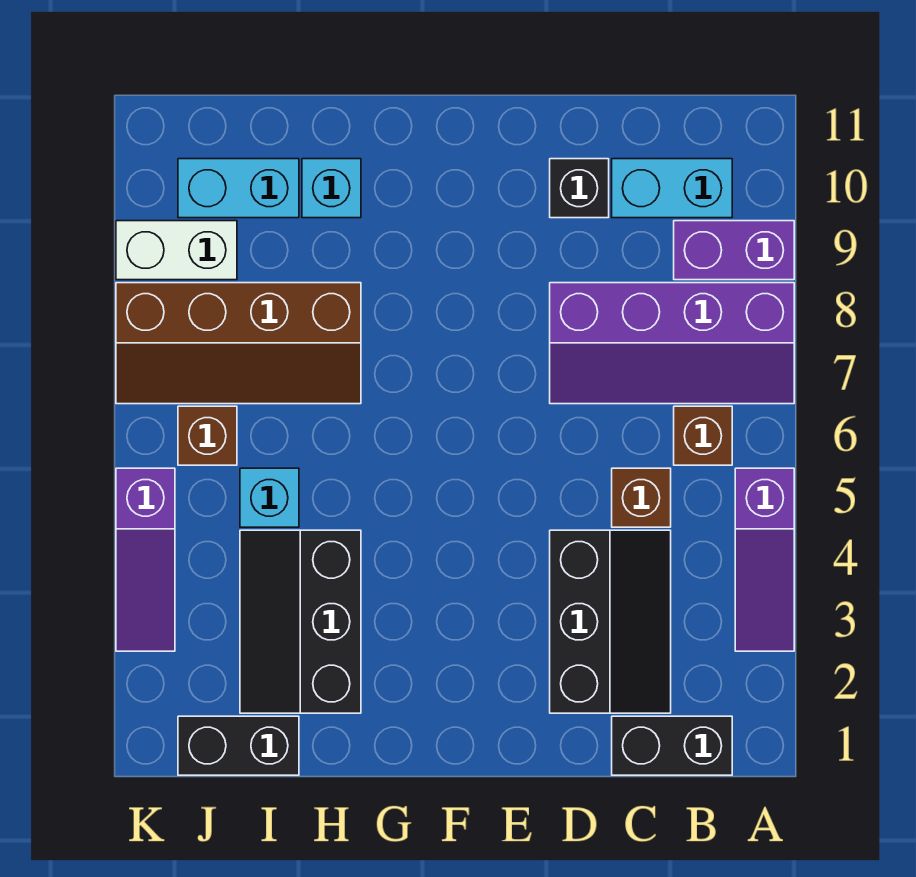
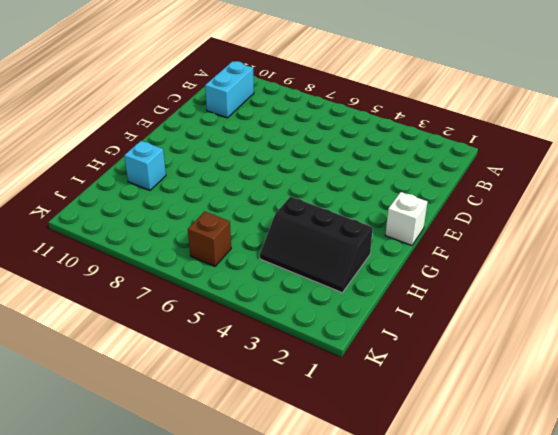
white 1x1 brick [385,192,428,245] -> none
none -> purple 1x3 slope [735,468,794,651]
none -> purple 2x4 slope [550,283,794,404]
none -> purple 1x2 brick [674,221,794,280]

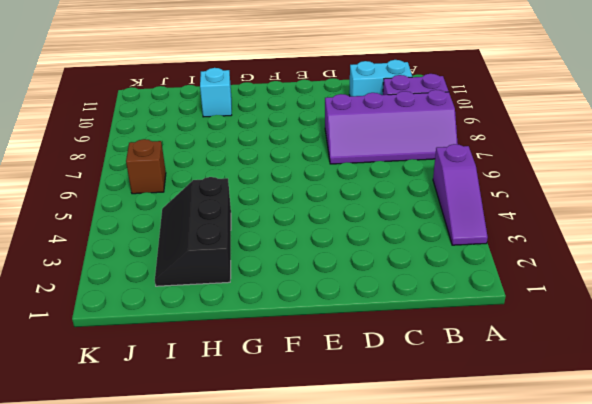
none -> black 1x2 brick [612,716,732,775]
none -> brown 1x1 brick [674,406,732,465]
none -> black 2x3 slope [550,530,671,713]

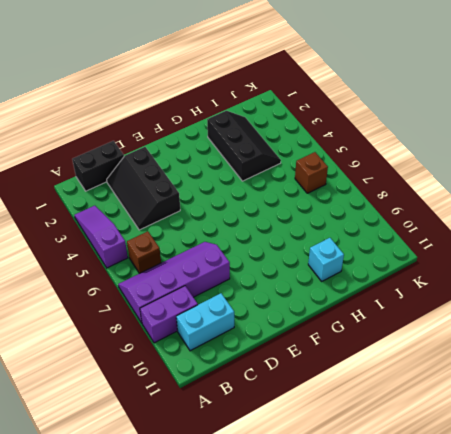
none -> brown 1x1 brick [612,468,671,527]
none -> black 1x1 brick [550,159,609,218]
none -> brown 2x4 slope [116,283,361,404]

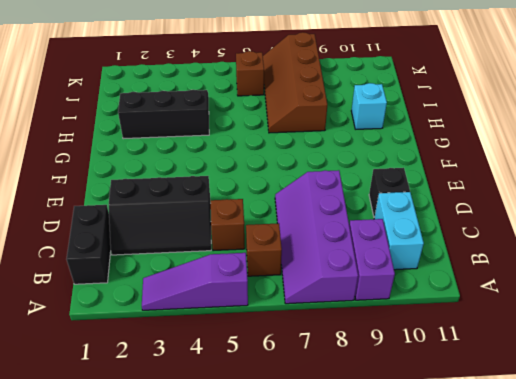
none -> black 1x2 brick [178,716,299,775]
none -> cyan 1x1 brick [240,468,299,527]
none -> cyan 1x2 brick [178,159,299,218]

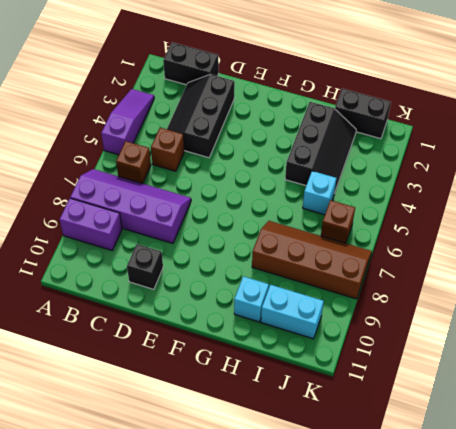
none -> cyan 1x2 brick [612,159,732,218]
none -> white 1x2 brick [116,221,237,280]
none -> purple 1x3 slope [116,468,175,651]

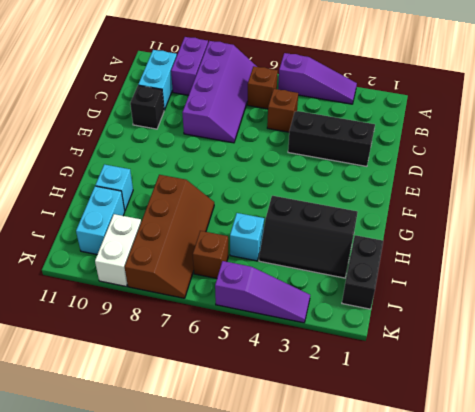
none -> black 1x2 brick [612,716,732,775]

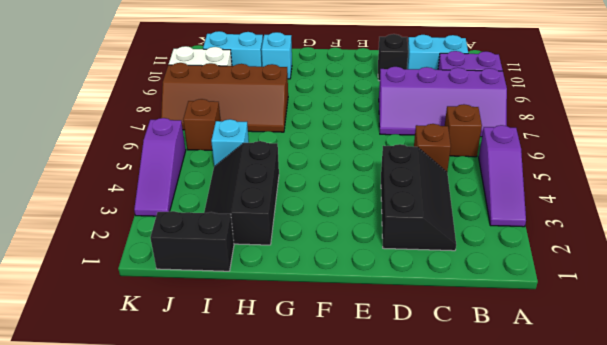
none -> black 1x2 brick [612,716,732,775]

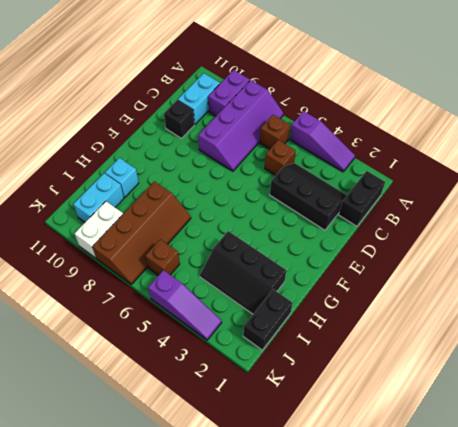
none -> cyan 1x1 brick [240,468,299,527]

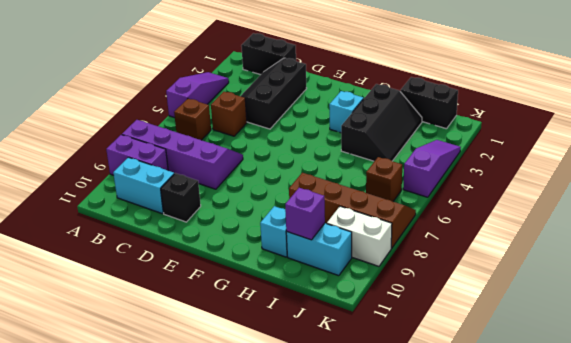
cyan 1x1 brick [329,91,363,133] -> cyan 1x1 brick moved to [240,468,299,527]
purple 1x1 brick [285,188,325,240] -> none

